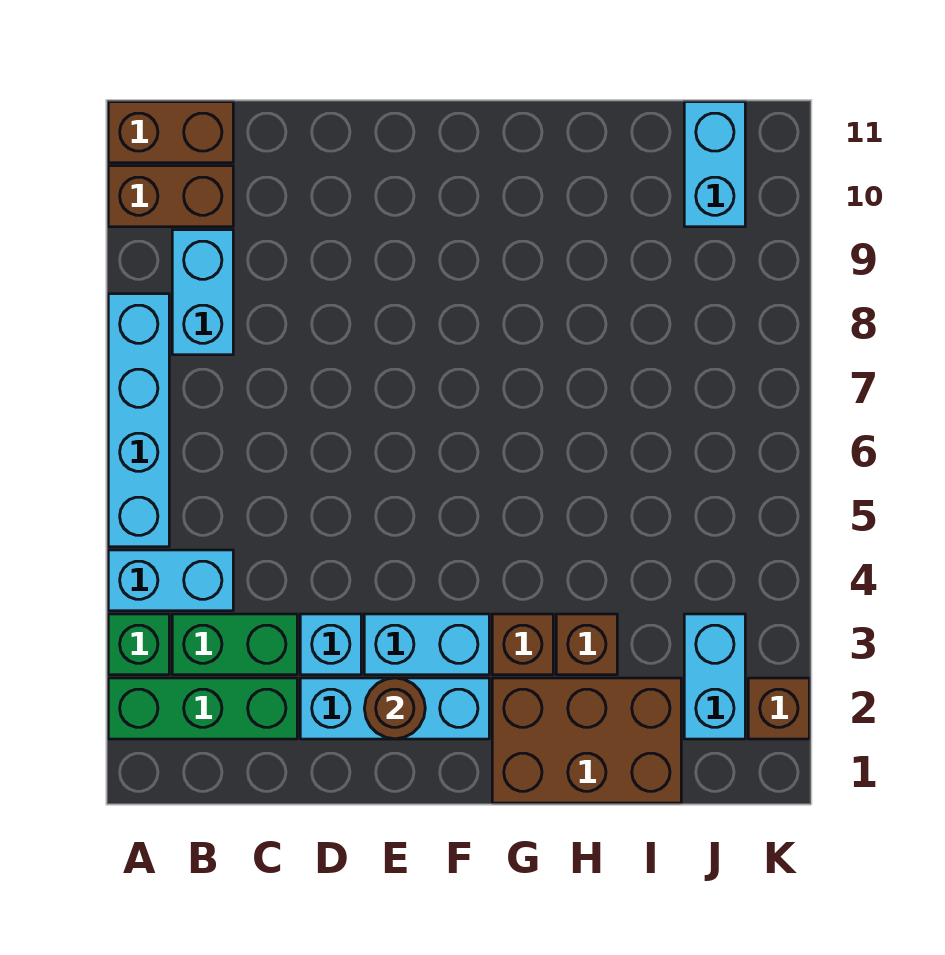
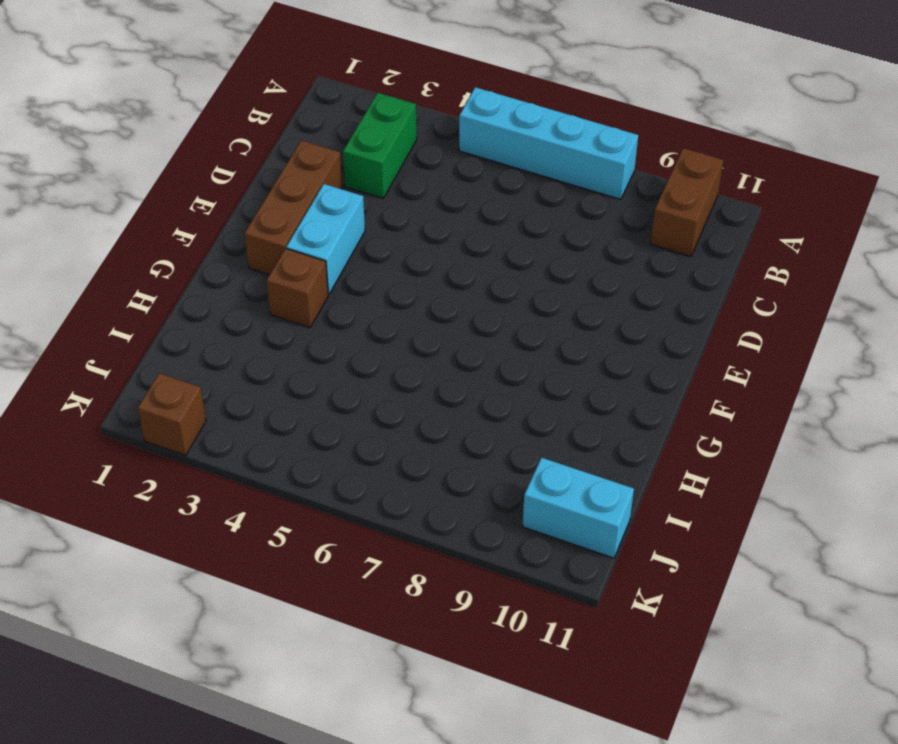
brown 1x3 brick [244,140,342,275] -> cyan 1x3 brick [300,678,489,739]
none -> green 1x3 brick [108,678,297,739]
none -> green 1x1 brick [108,614,169,675]
none -> cyan 1x2 brick [108,550,233,611]

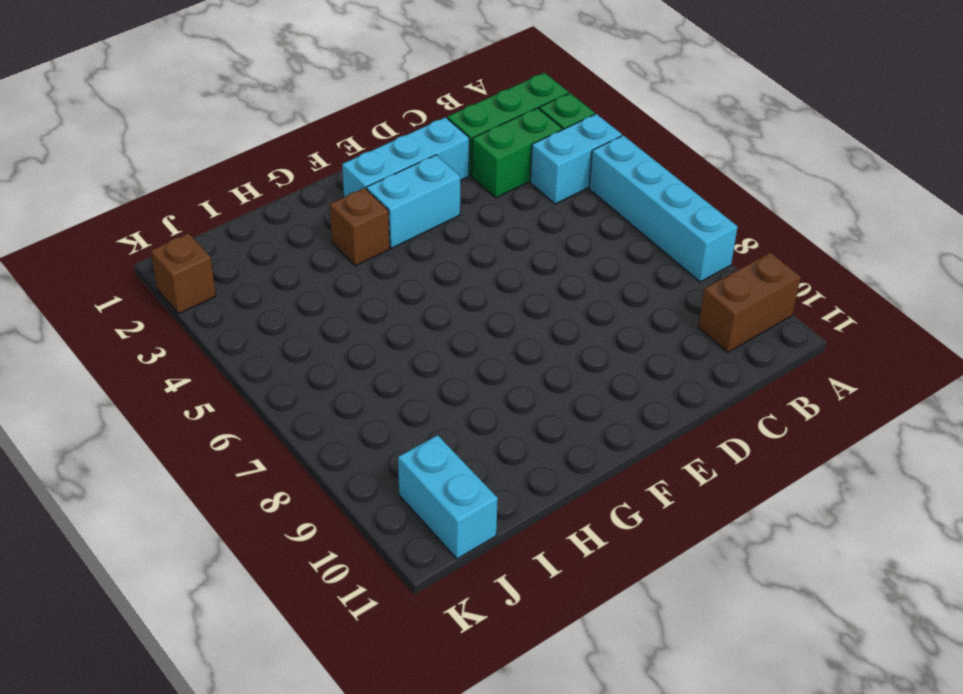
none -> brown 1x2 brick [108,102,233,163]
none -> cyan 1x2 brick [172,230,233,355]
none -> cyan 1x1 brick [300,614,361,675]

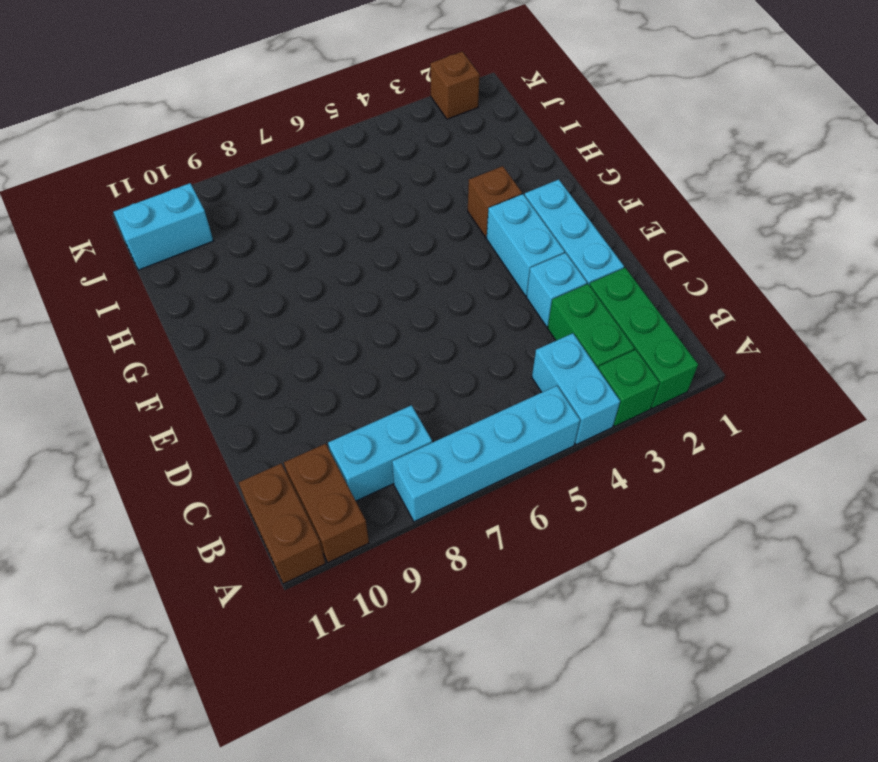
none -> brown 2x3 brick [492,678,681,803]
none -> brown 1x1 brick [556,614,617,675]
none -> cyan 1x2 brick [684,614,745,739]

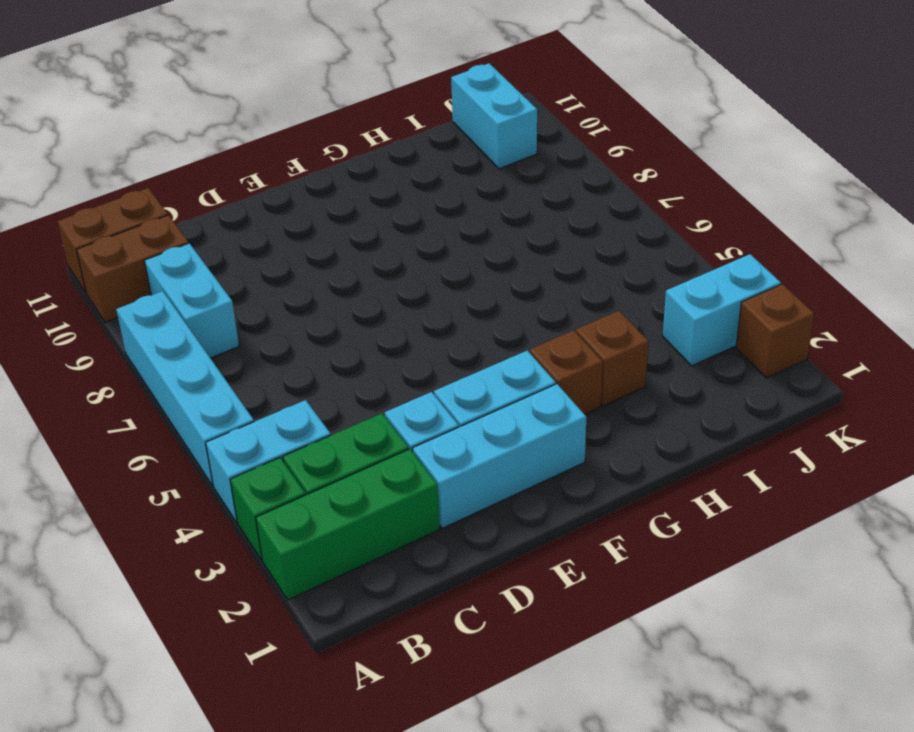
cyan 1x2 brick [663,254,781,366] -> cyan 1x2 brick turned to [684,614,745,739]
none -> brown 2x3 brick [492,678,681,803]
none -> brown 1x1 round brick [364,678,425,739]

